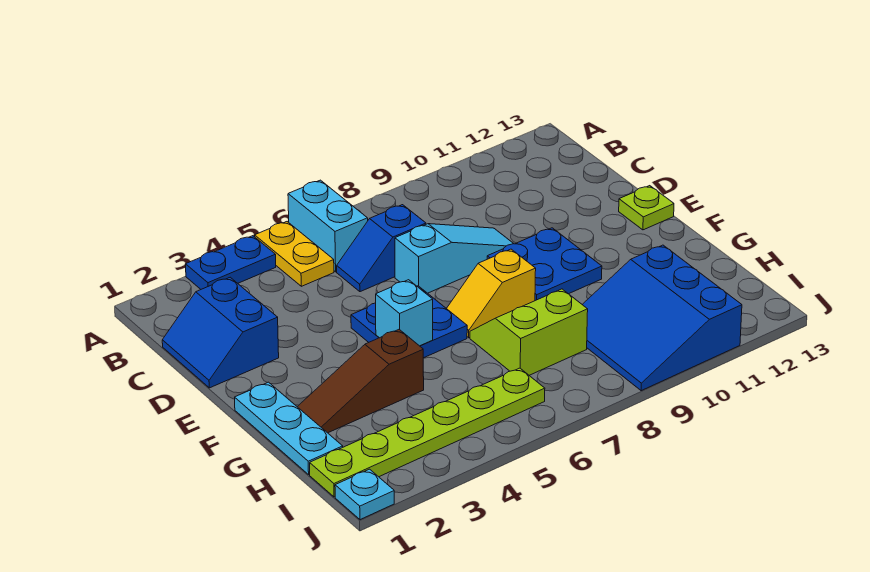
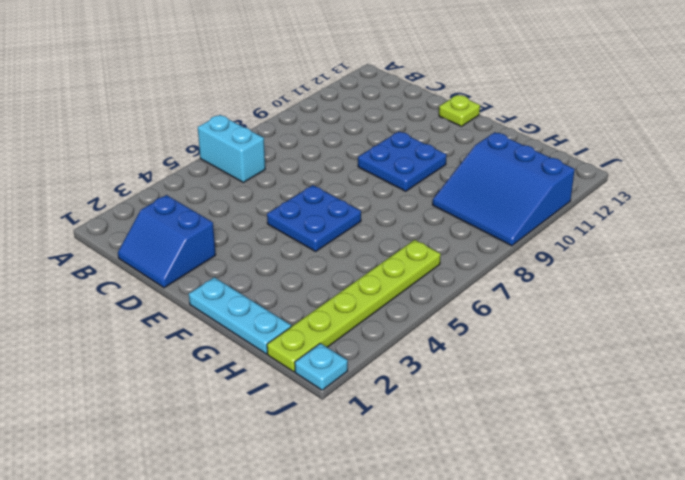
none -> blue 1x2 plate [186,236,276,289]
none -> yellow 1x2 plate [255,222,334,286]
none -> blue 1x2 slope [337,205,426,292]

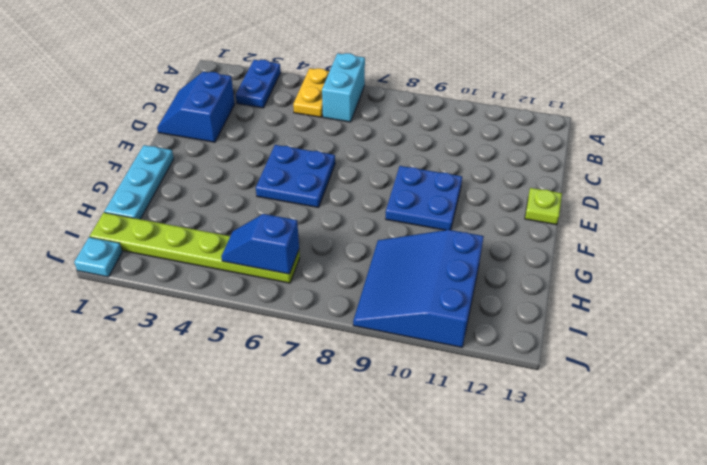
blue 1x2 plate [236,60,281,108] -> blue 1x2 plate turned to [186,236,276,289]
blue 1x2 slope [221,214,299,274] -> blue 1x2 slope moved to [337,205,426,292]
none -> cyan 1x3 slope [395,224,514,293]
none -> yellow 1x2 slope [446,249,536,338]
none -> brown 1x3 slope [297,329,424,433]

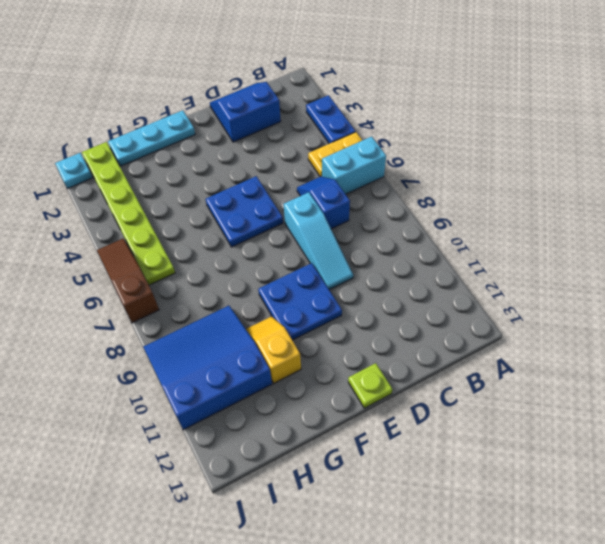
yellow 1x2 slope [246,316,301,383] -> yellow 1x2 slope moved to [446,249,536,338]
brown 1x3 slope [97,239,159,323] -> brown 1x3 slope moved to [297,329,424,433]
none -> lime 2x2 slope [470,289,588,375]
none -> cyan 1x1 brick [376,280,433,346]

